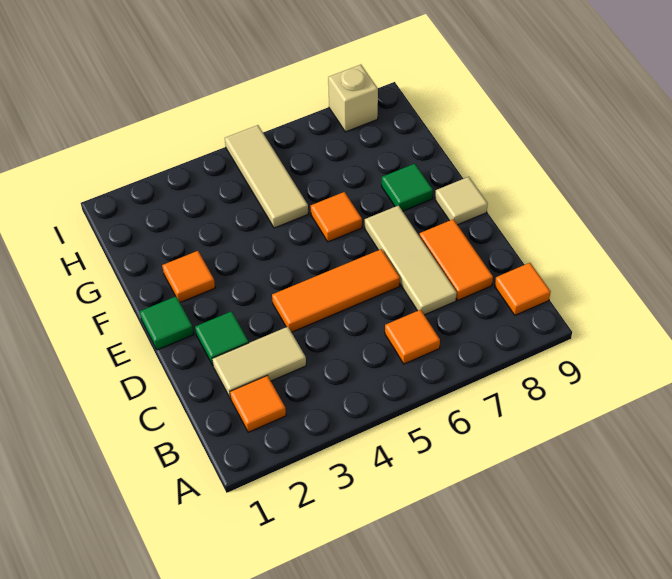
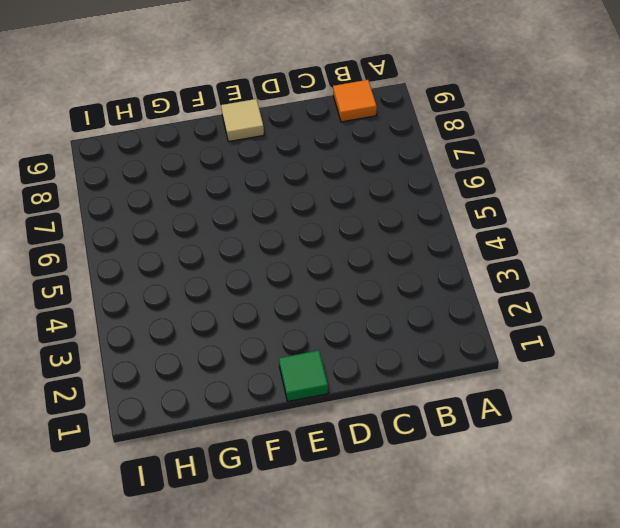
none -> orange 1x1 tile [230,376,286,432]
none -> orange 1x1 tile [385,310,440,364]
none -> tan 1x2 tile [212,327,306,399]

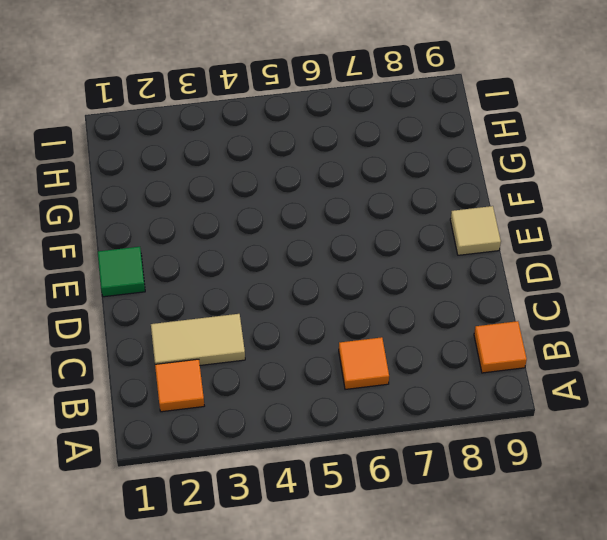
none -> tan 1x3 tile [365,206,457,315]
none -> orange 1x2 tile [419,219,493,300]
none -> green 1x1 tile [195,311,249,365]

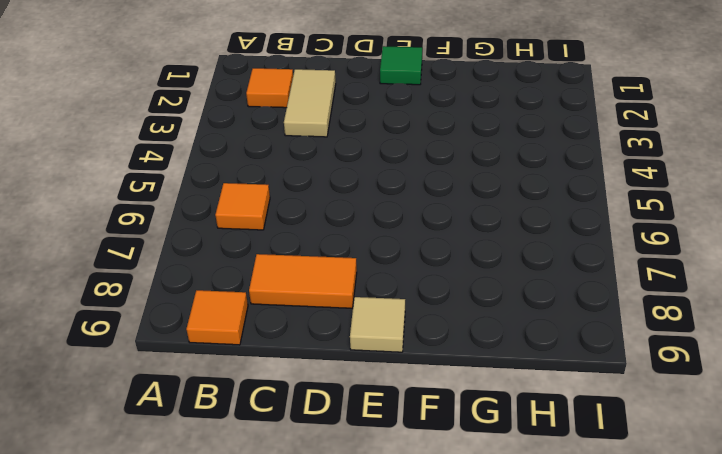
none -> tan 1x3 tile [365,206,457,315]
none -> green 1x1 tile [195,311,249,365]
none -> orange 1x3 tile [272,249,400,332]

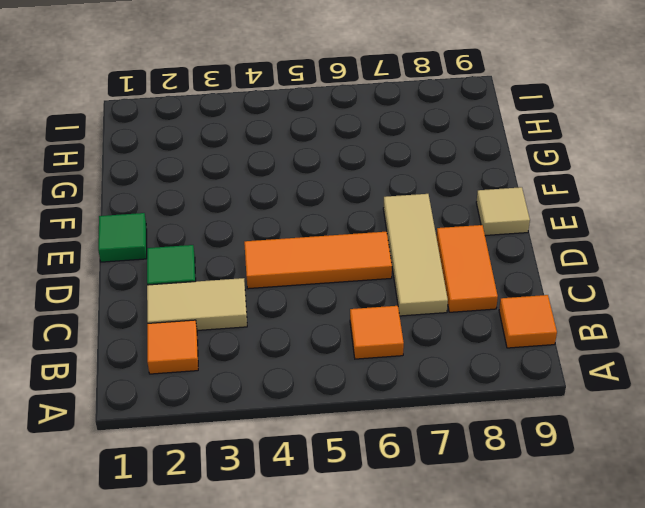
none -> orange 1x1 tile [162,251,215,302]
none -> orange 1x1 tile [311,192,362,242]
none -> green 1x1 tile [382,164,433,211]

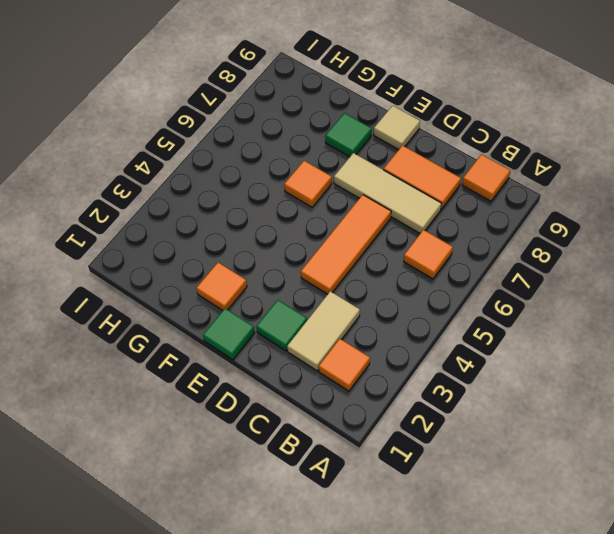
none -> tan 1x3 tile [225,125,308,228]
none -> tan 1x1 brick [328,65,378,132]

